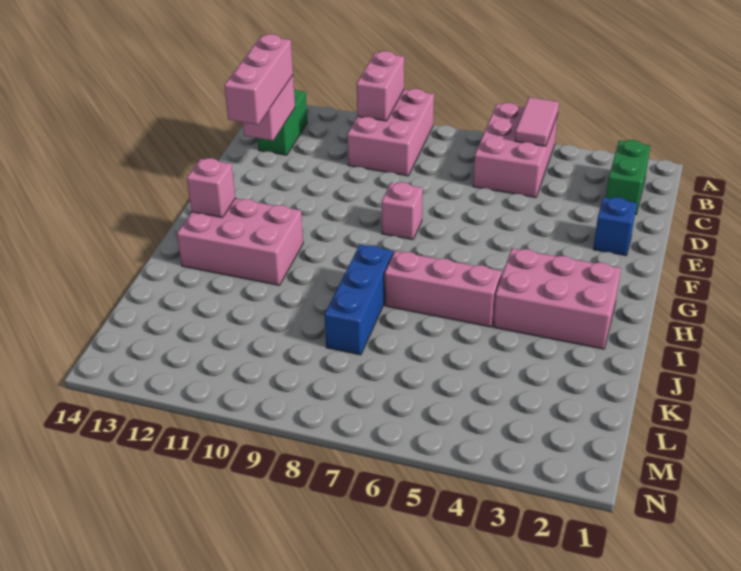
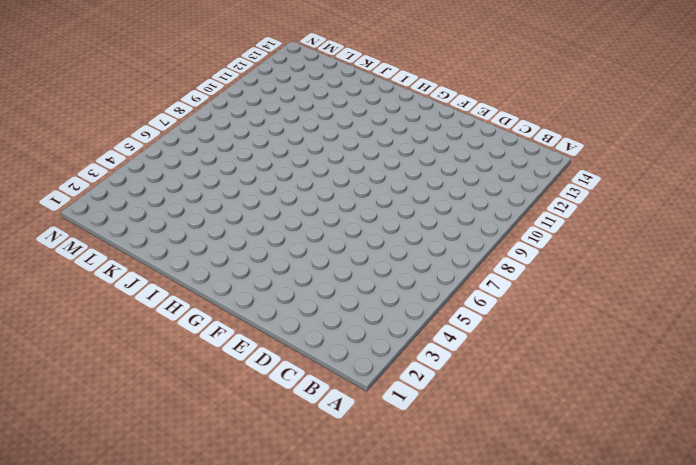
none -> pink 2x3 brick [473,103,558,198]
none -> pink 2x3 brick [347,89,434,176]
none -> green 1x2 brick [606,140,650,214]

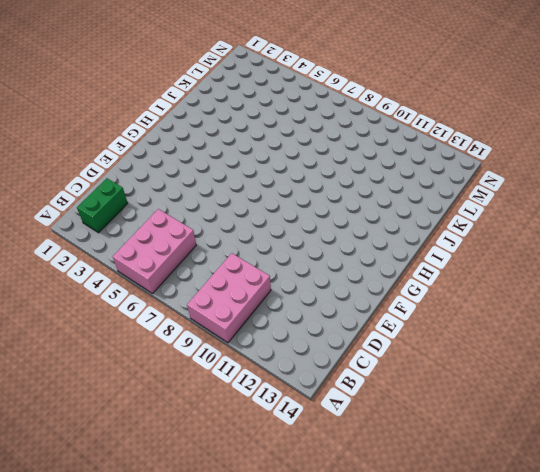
none -> green 1x2 brick [258,89,307,155]
none -> blue 1x1 brick [593,197,637,256]
none -> pink 1x1 brick [381,182,423,240]

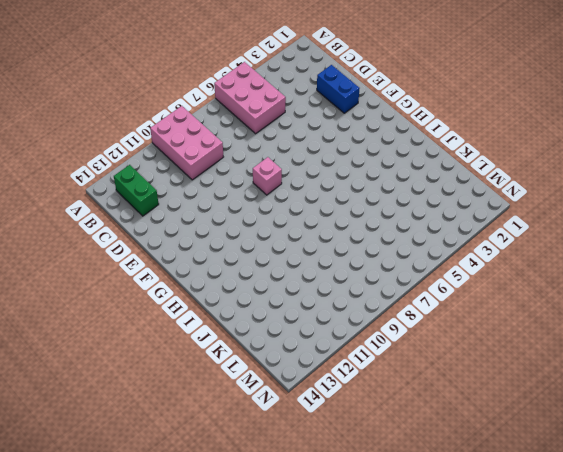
blue 1x2 brick [317,65,360,113] -> blue 1x1 brick [593,197,637,256]
none -> green 1x2 brick [606,140,650,214]
none -> pink 2x3 brick [493,248,621,349]
none -> pink 2x3 brick [177,199,303,285]

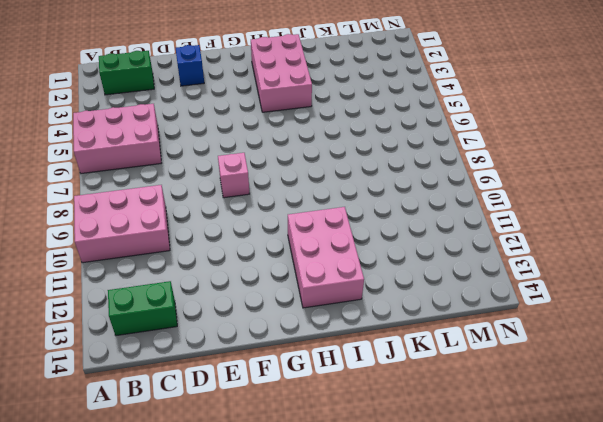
none -> pink 1x3 brick [385,251,502,327]
none -> blue 1x3 brick [325,245,393,355]
none -> pink 1x2 tile [515,97,559,146]

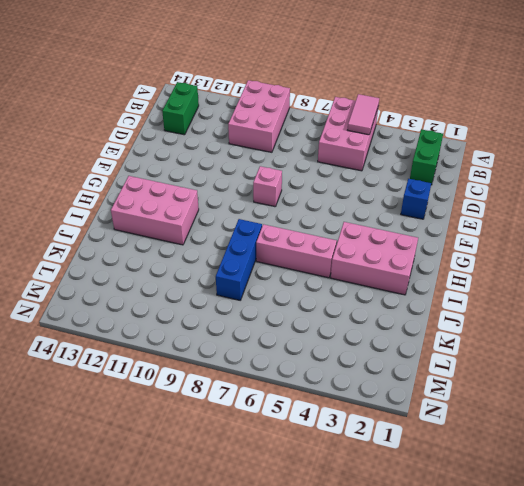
none -> pink 1x2 brick [357,51,404,121]
none -> pink 1x2 brick [243,75,295,141]
none -> pink 1x1 brick [187,158,235,218]

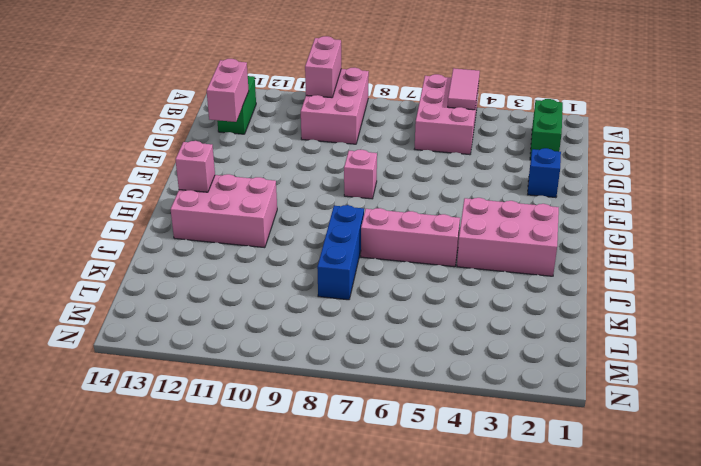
none -> pink 1x3 brick [224,34,293,125]

